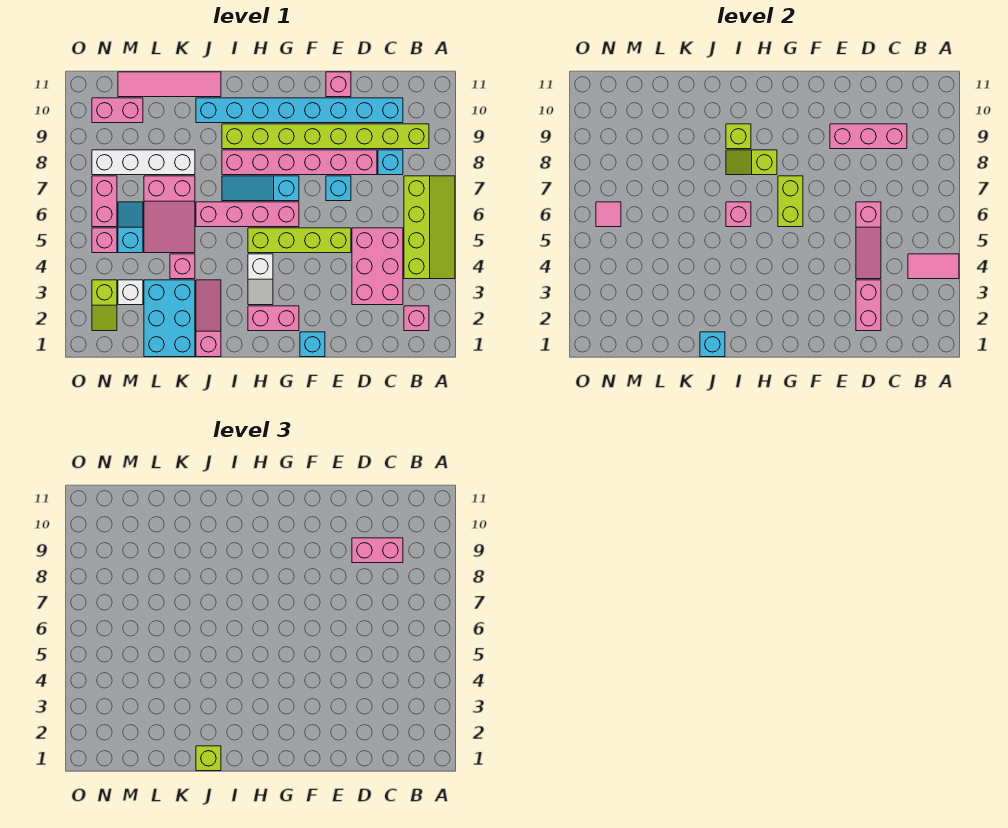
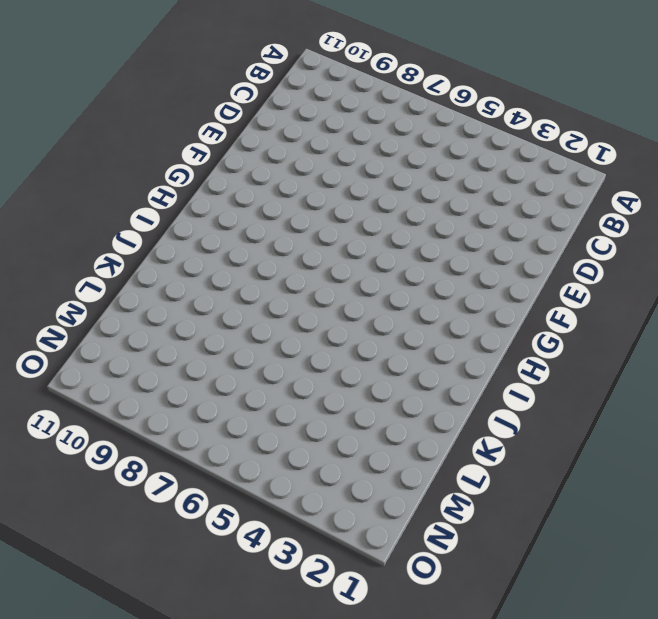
none -> lime 2x4 slope [404,176,455,279]
none -> pink 1x1 brick [404,306,429,331]
none -> lime 1x8 brick [222,124,429,149]
none -> pink 2x3 brick [352,228,403,305]

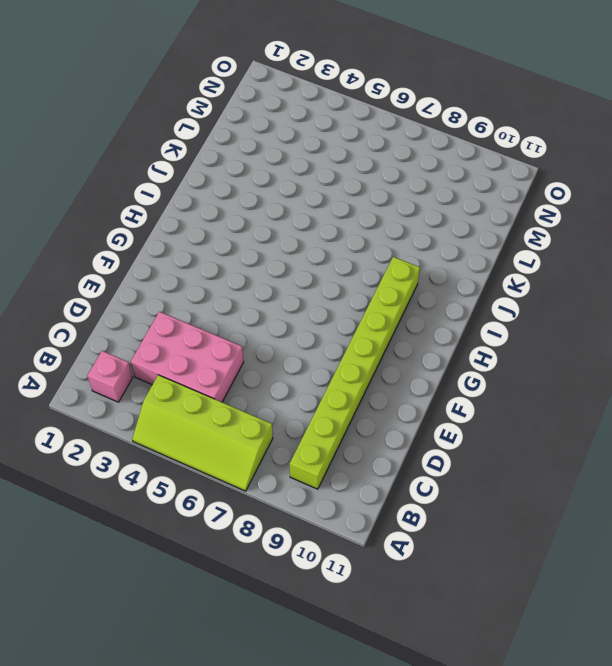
none -> cyan 1x1 brick [378,150,403,175]
none -> cyan 1x8 brick [196,98,403,123]
none -> pink 1x6 brick [222,150,377,175]
none -> lime 1x4 brick [248,228,351,253]

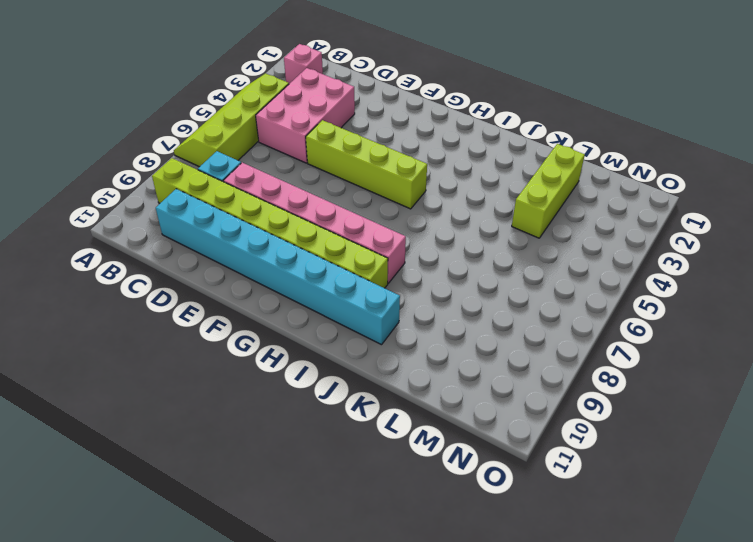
lime 1x3 brick [512,144,585,238] -> cyan 2x3 brick [144,280,195,357]
none -> cyan 1x1 brick [326,176,351,201]
none -> pink 1x1 brick [326,72,351,97]
none -> cyan 1x1 brick [300,332,325,357]
none -> pink 1x2 brick [248,306,299,331]

